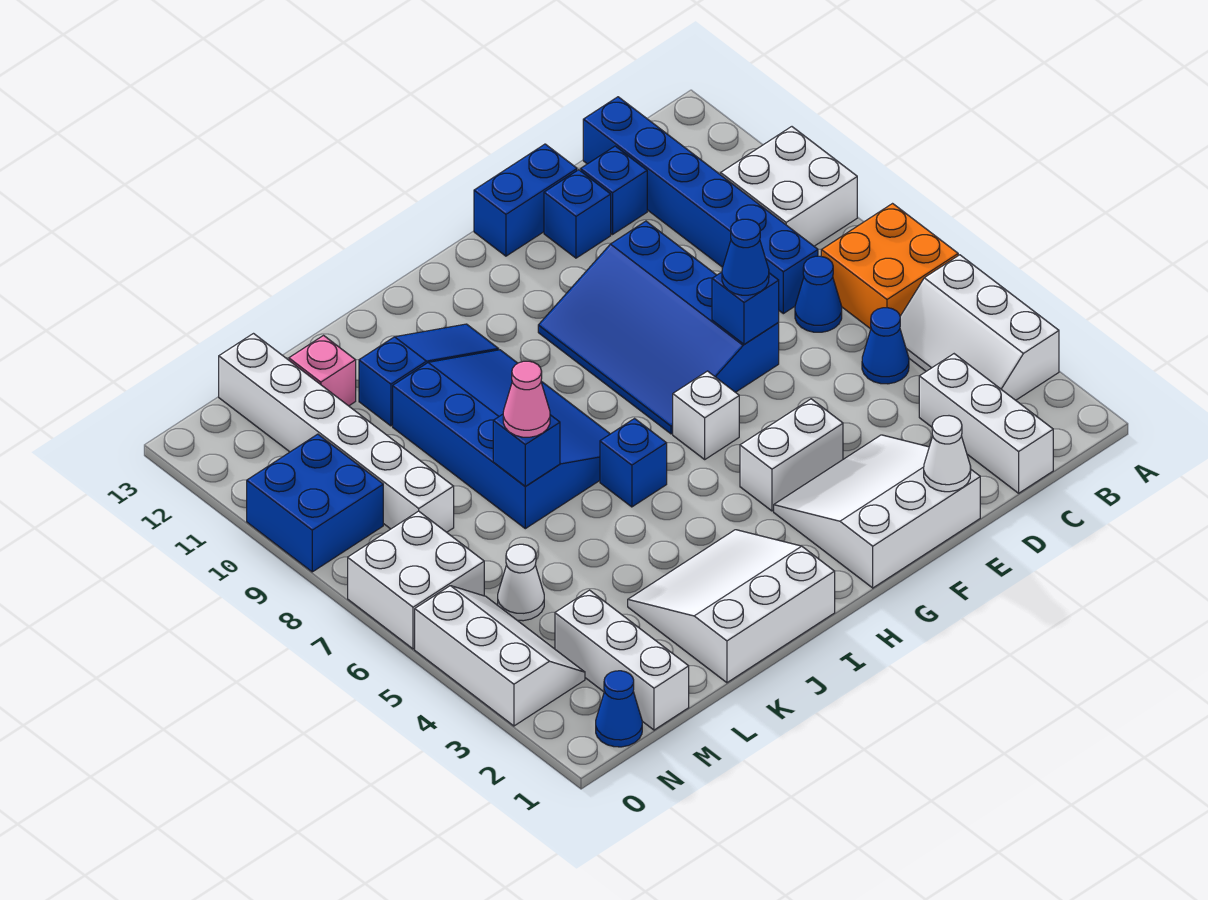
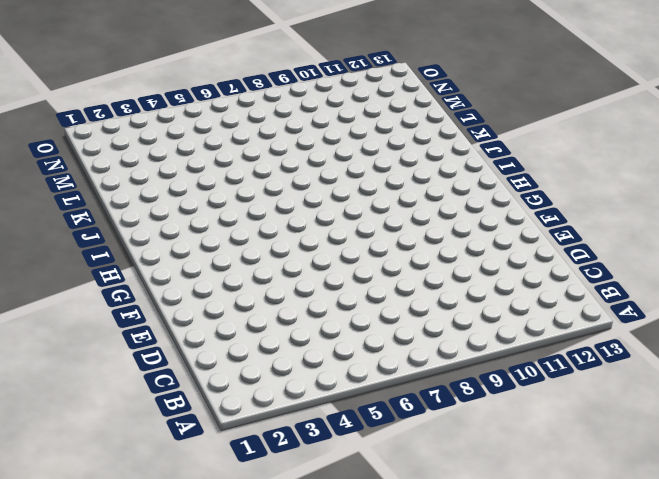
none -> white 2x3 slope [900,255,1059,400]
none -> orange 2x2 brick [821,204,958,329]
none -> white 2x2 brick [721,127,857,246]
none -> white 1x3 brick [919,354,1053,493]

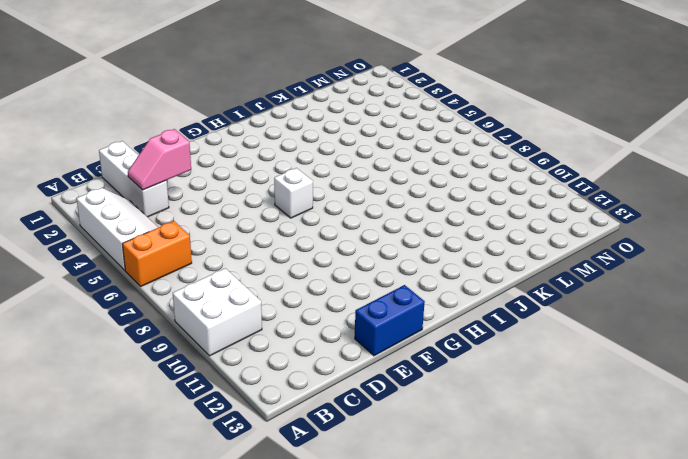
orange 1x2 brick [122,221,192,286] -> orange 2x2 brick [821,204,958,329]
pink 1x2 slope [128,129,191,190] -> none
none -> blue 1x1 cone [862,308,909,384]
none -> blue 1x1 cone [795,256,842,332]
none -> blue 1x6 brick [583,97,818,314]
none -> blue 1x1 brick [581,146,647,234]

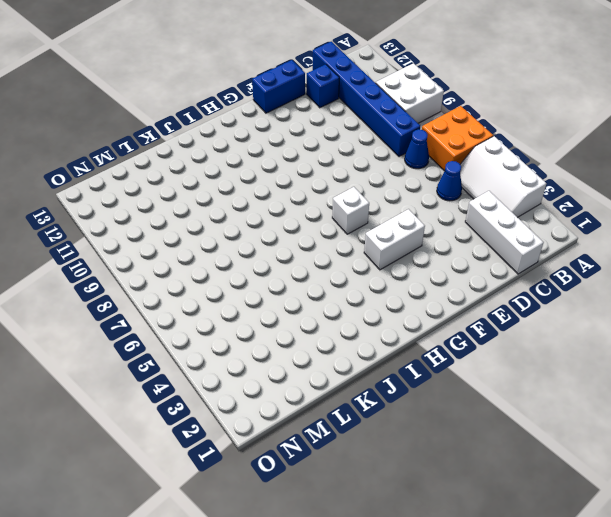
none -> white 3x3 slope [774,435,980,588]
none -> blue 3x4 slope [538,221,779,434]
none -> blue 1x1 brick [544,170,611,258]
none -> white 3x3 slope [628,530,835,683]

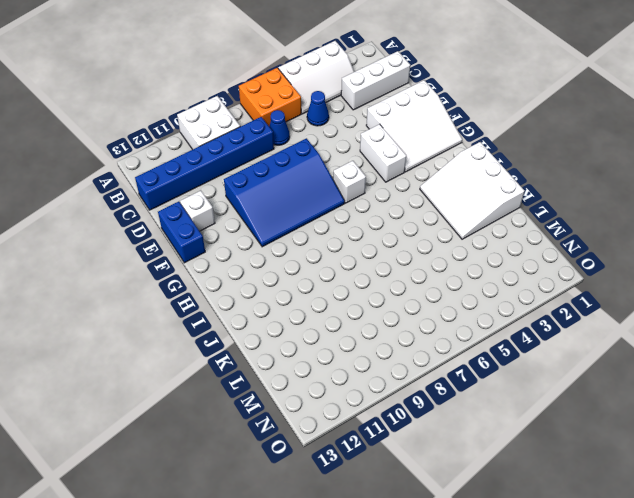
white 3x3 slope [366,80,462,172] -> white 3x3 slope turned to [774,435,980,588]
white 1x1 brick [180,191,215,231] -> blue 1x1 brick [544,170,611,258]
none -> blue 1x1 brick [581,146,647,234]
none -> blue 1x1 brick [600,419,667,507]
none -> blue 3x4 slope [393,350,610,529]
none -> blue 1x3 slope [359,324,499,426]

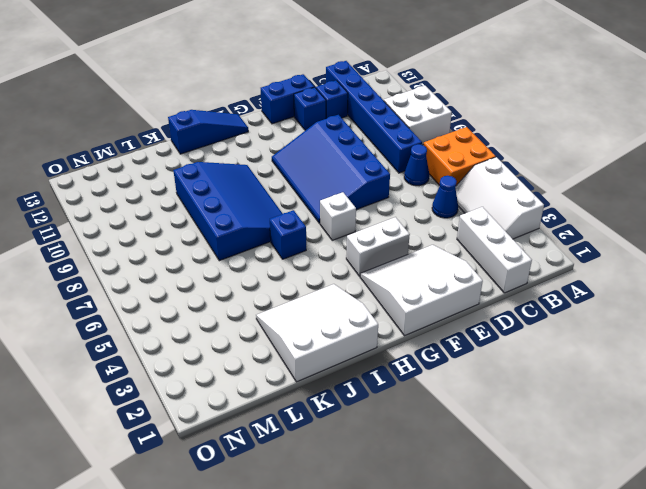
blue 1x3 slope [168,110,248,154] -> blue 1x3 slope moved to [359,324,499,426]
none -> pink 1x1 brick [289,336,356,406]
none -> white 1x3 brick [555,590,689,730]
none -> white 1x1 cone [498,544,544,621]
none -> white 1x6 brick [219,334,454,532]

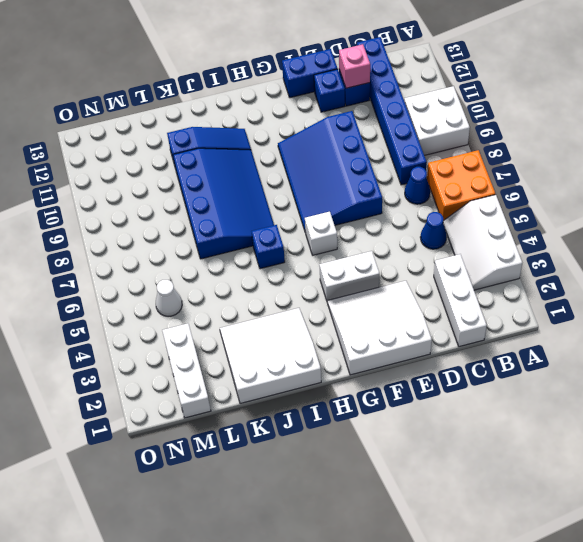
pink 1x1 brick [339,44,370,88] -> pink 1x1 brick moved to [289,336,356,406]
none -> white 1x6 brick [219,334,454,532]
none -> blue 1x1 cone [596,671,642,747]
none -> white 2x3 slope [415,586,585,726]
none -> white 2x2 brick [348,511,484,649]

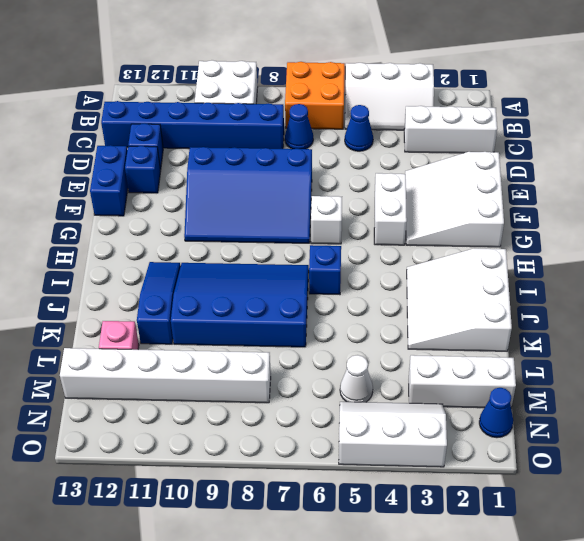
none -> white 2x2 brick [348,511,484,649]
none -> blue 2x2 brick [247,434,383,572]
none -> white 1x1 cone [924,416,971,492]
none -> blue 1x1 brick [712,272,779,344]

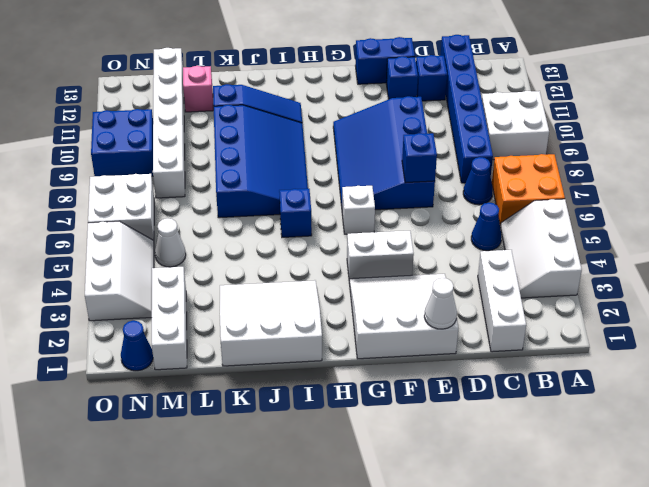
none -> blue 1x1 brick [493,414,560,486]
none -> blue 1x1 cone [722,219,769,295]
none -> pink 1x1 cone [503,361,550,437]

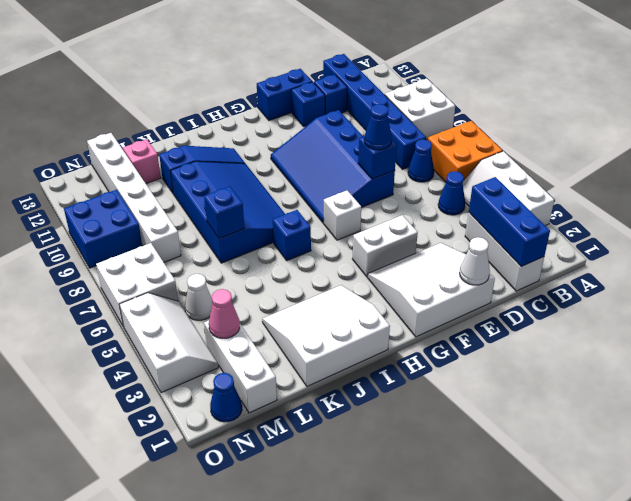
blue 1x3 brick [469,177,550,267] -> none
pink 1x1 cone [209,289,240,338] -> pink 1x1 cone moved to [503,361,550,437]

